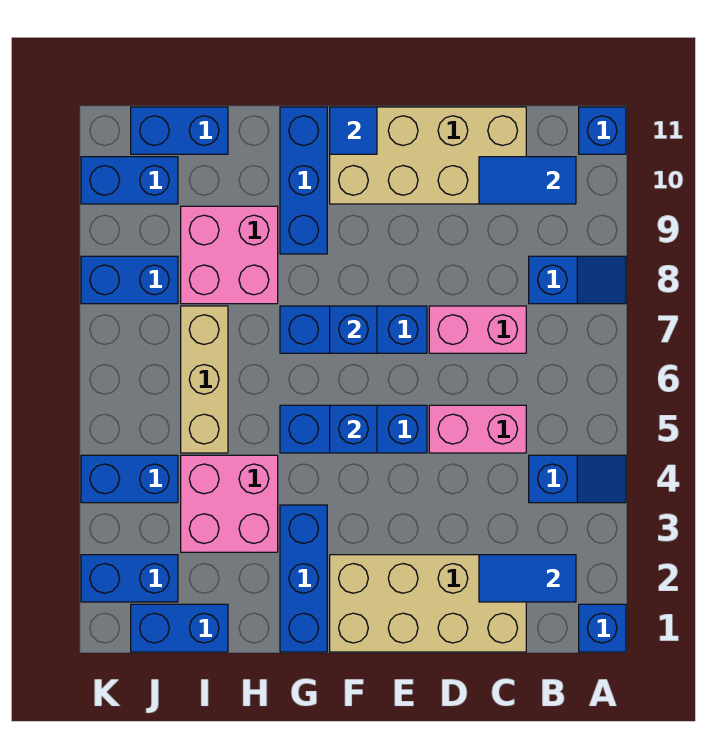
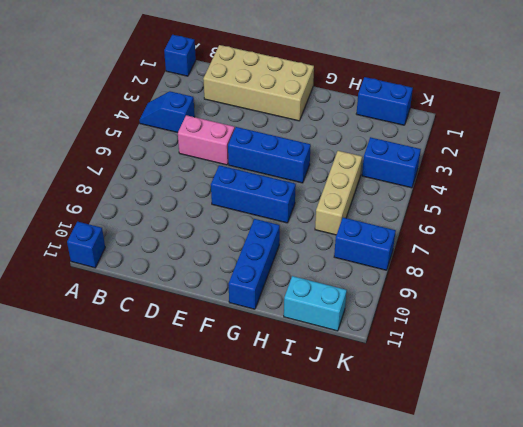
cyan 1x2 brick [284,276,347,331] -> blue 1x2 brick [131,107,228,154]
none -> blue 1x2 slope [529,256,626,304]
none -> pink 1x2 brick [429,306,526,353]
none -> tan 2x4 brick [330,107,526,204]

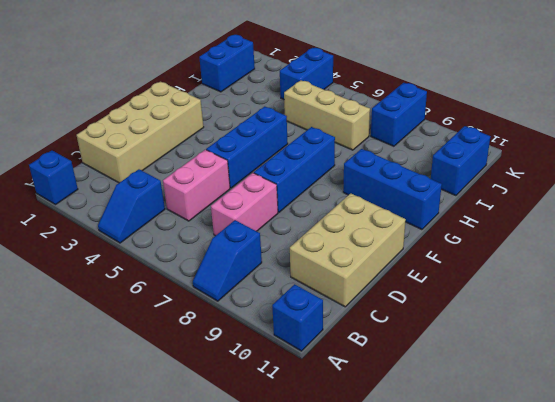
tan 2x3 brick [290,193,406,307] -> tan 2x4 brick [330,107,526,204]
none -> blue 1x3 brick [280,505,327,652]
none -> pink 2x2 brick [181,455,278,552]
none -> pink 2x2 brick [181,206,278,304]

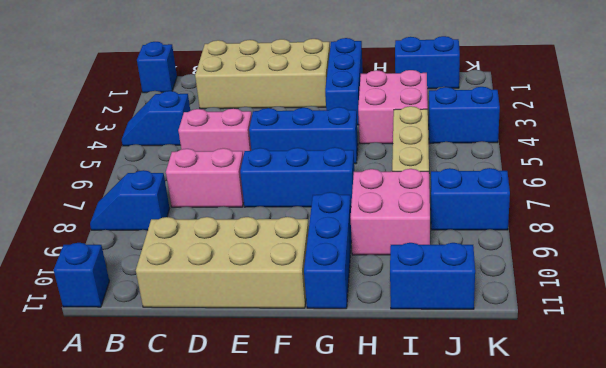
none -> blue 1x2 brick [81,555,178,602]
none -> blue 1x2 brick [81,157,178,204]
none -> blue 1x2 tile [479,555,576,602]

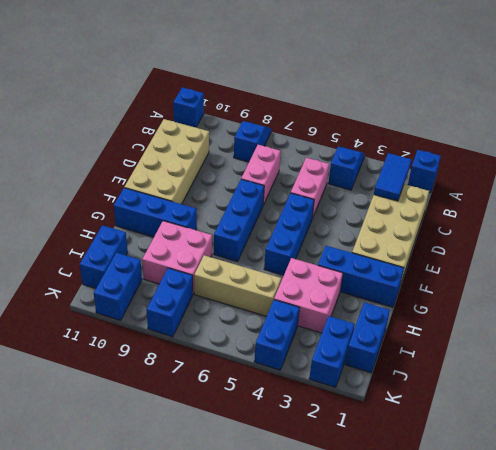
none -> blue 1x2 tile [479,157,576,204]
none -> blue 1x1 brick [330,405,377,453]
none -> blue 1x1 brick [330,306,377,353]

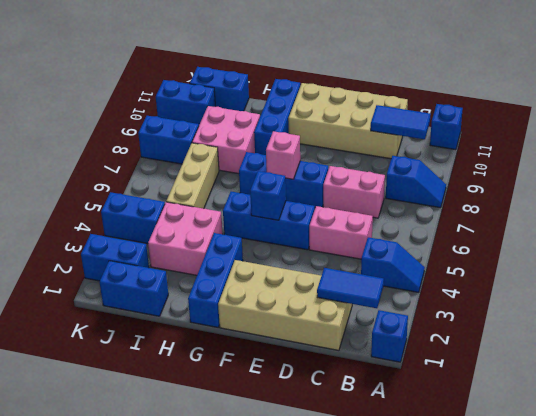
pink 1x1 brick [266,131,300,179] -> blue 1x1 brick [330,306,377,353]
none -> blue 1x1 tile [330,107,377,154]

